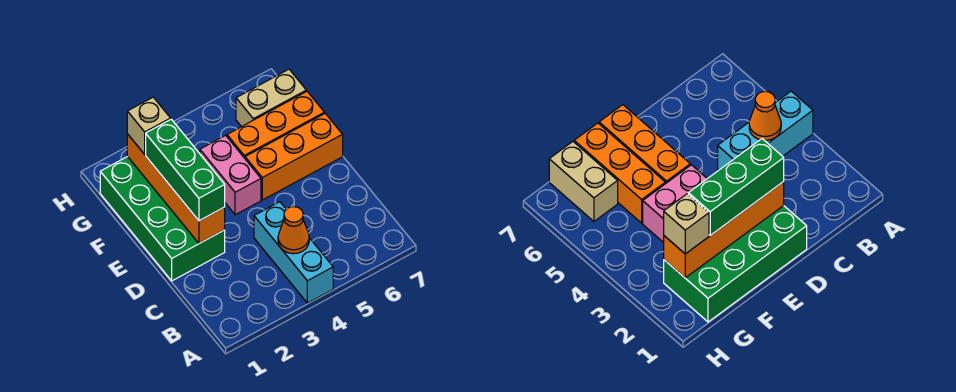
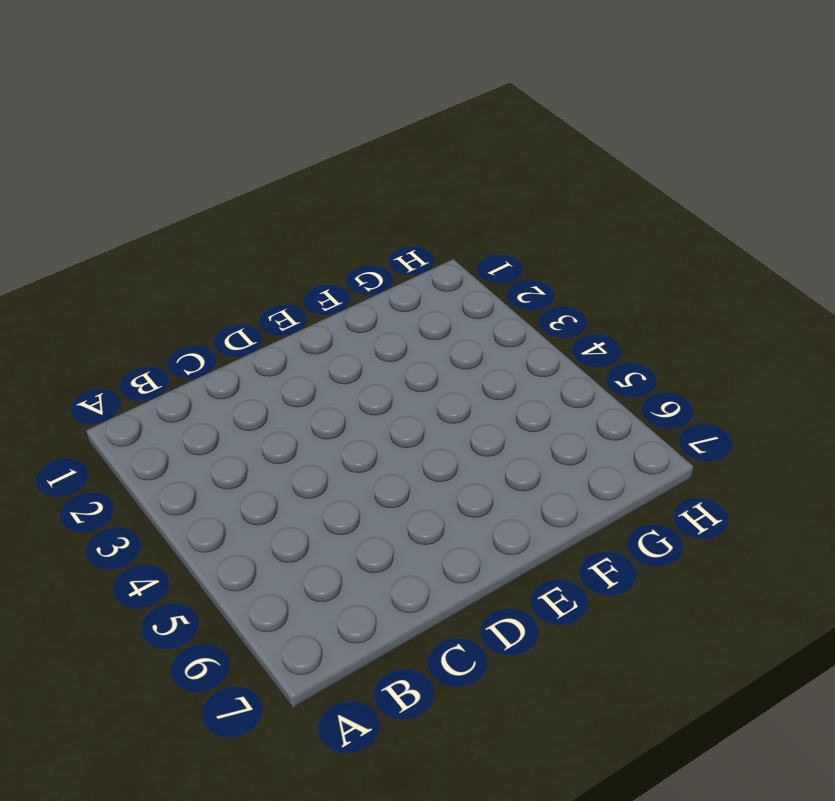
none -> cyan 1x3 brick [254,202,333,303]
none -> green 2x4 brick [100,157,225,281]

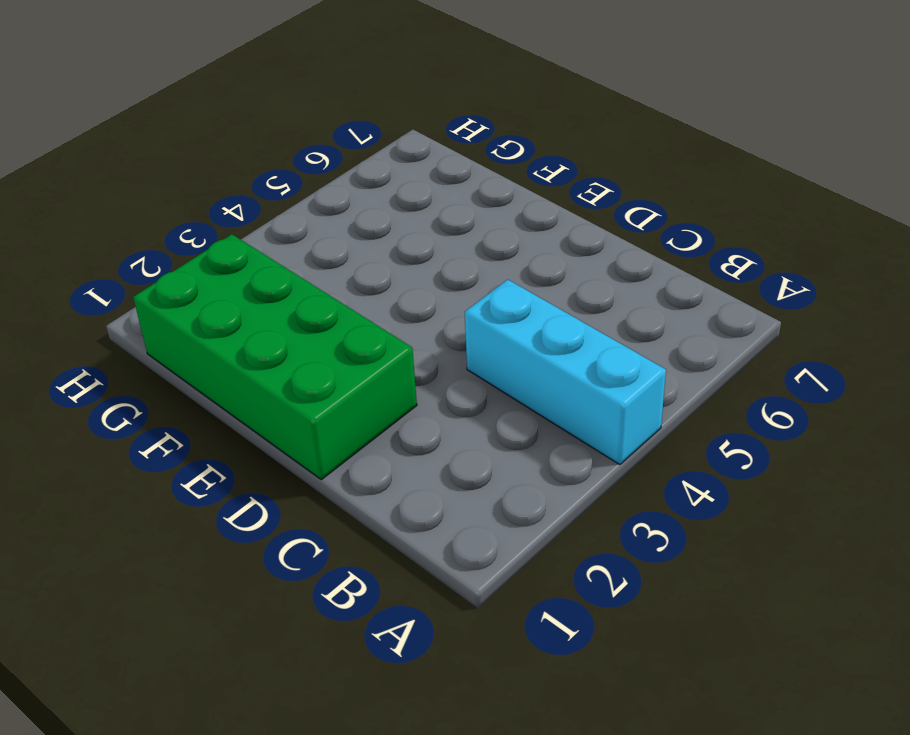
none -> pink 1x2 brick [200,135,261,215]
none -> orange 1x3 brick [245,114,343,200]

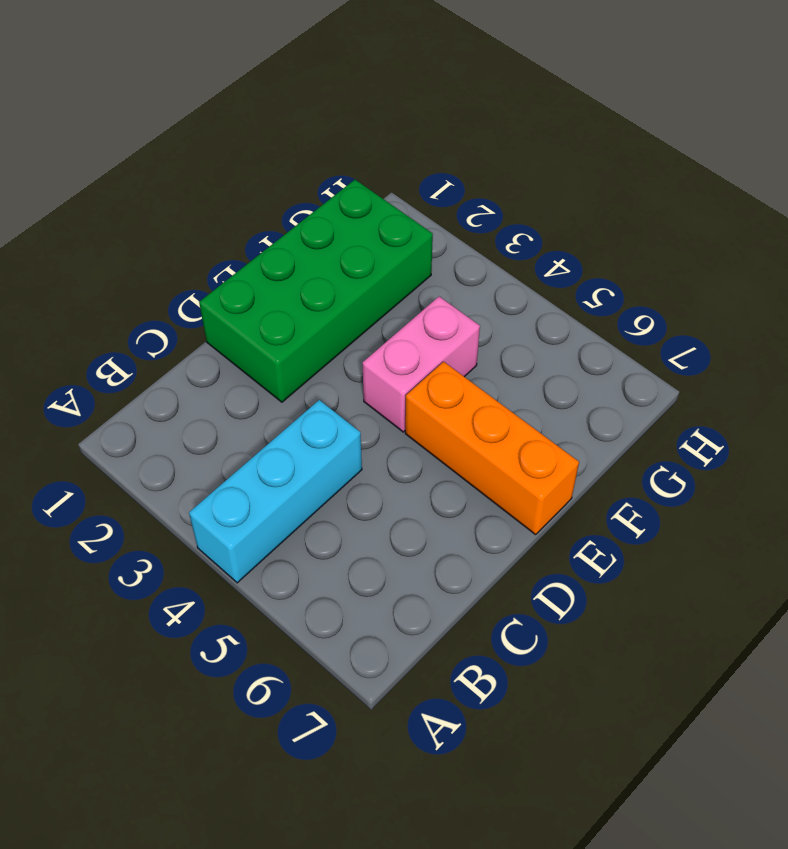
none -> orange 1x3 brick [227,91,324,158]
none -> tan 1x2 brick [236,69,306,127]

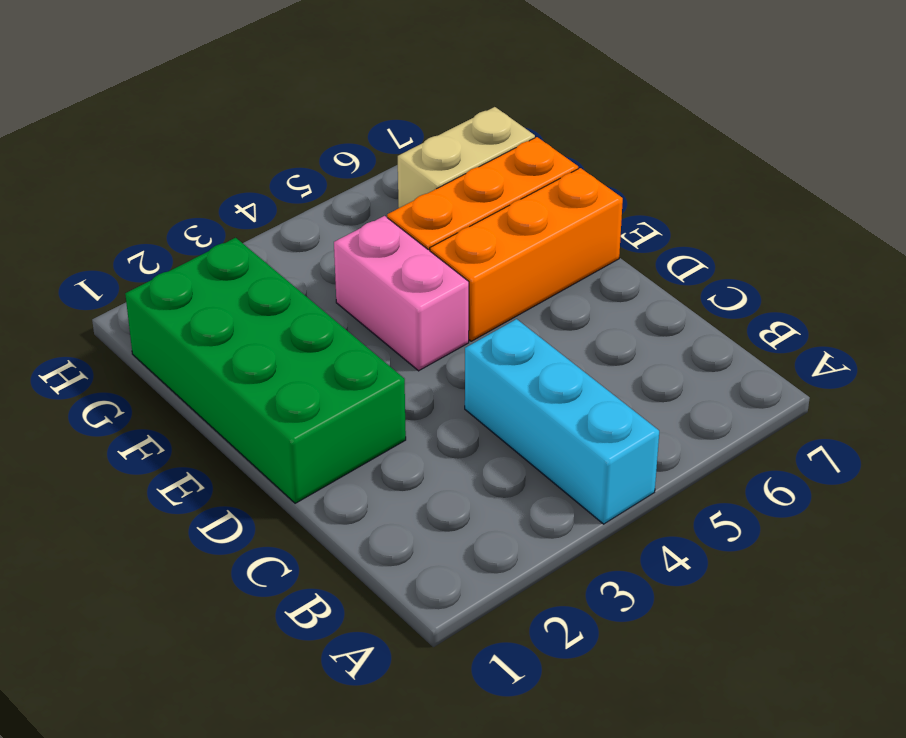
none -> orange 1x1 cone [278,207,309,254]
none -> orange 1x4 brick [127,134,225,243]

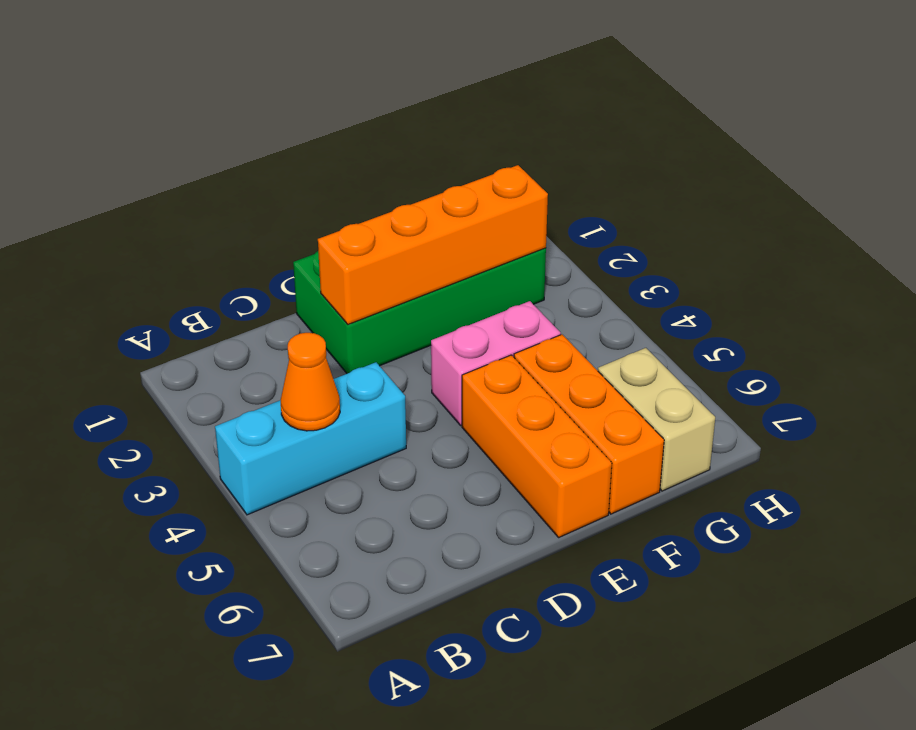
none -> green 1x3 brick [146,119,225,221]
none -> tan 1x1 brick [127,97,171,154]

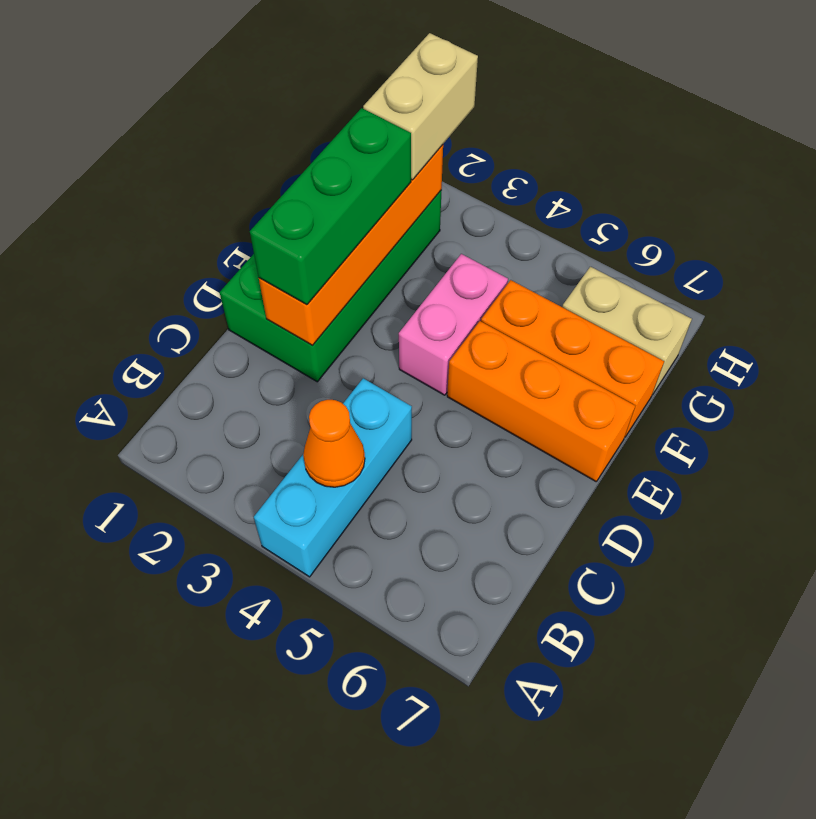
tan 1x2 brick [363,33,478,180] -> tan 1x1 brick [127,97,171,154]

